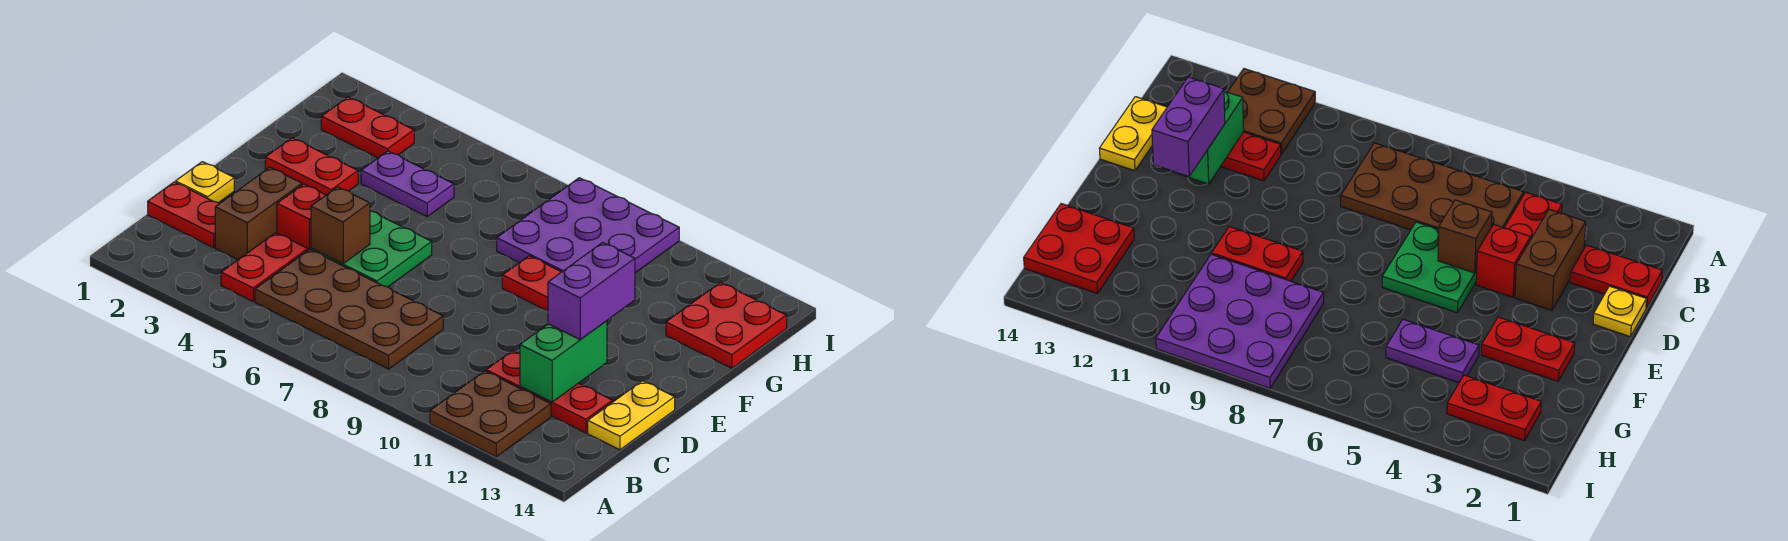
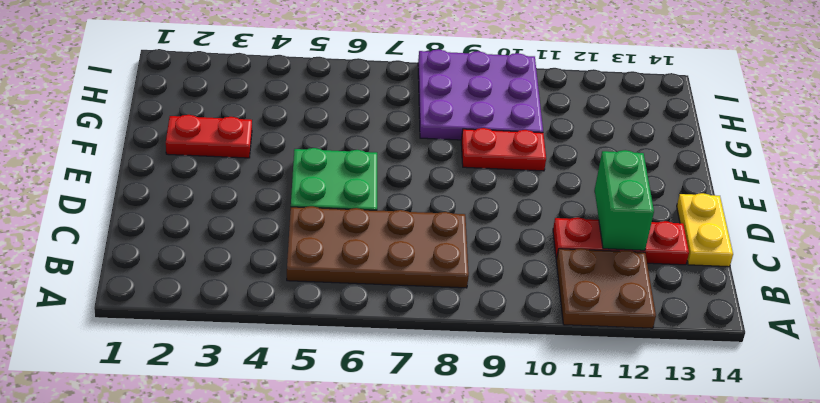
none -> red 1x2 plate [221,233,308,301]
none -> red 1x2 plate [148,182,220,248]
none -> brown 1x2 brick [215,167,302,260]

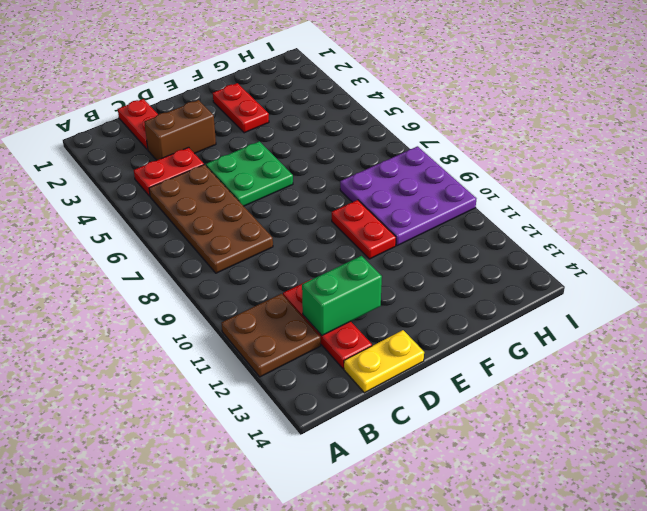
none -> yellow 1x1 plate [176,162,234,203]
none -> red 1x1 brick [277,184,326,250]
none -> purple 1x2 plate [361,151,454,216]

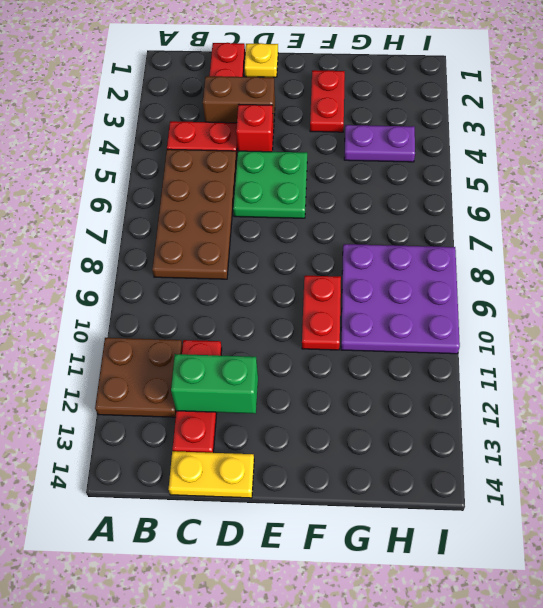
purple 1x2 plate [344,125,415,162] -> purple 1x2 plate turned to [361,151,454,216]
none -> red 2x2 plate [666,282,787,368]
none -> red 1x2 plate [321,97,414,158]
none -> brown 1x1 brick [311,187,370,264]

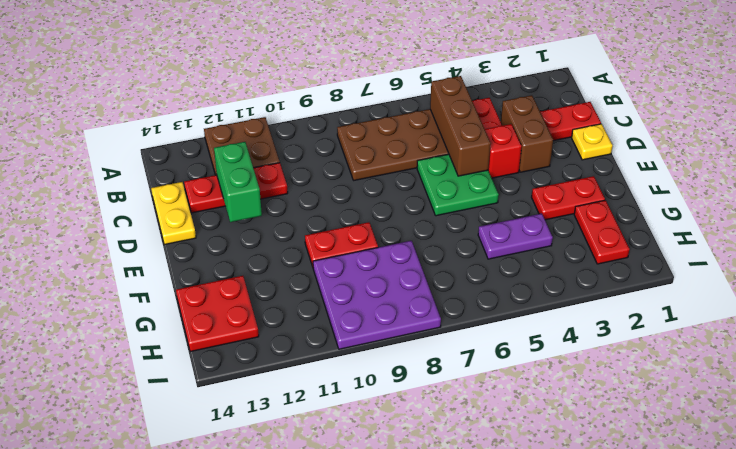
brown 1x3 brick [430,76,491,176] -> brown 1x1 brick [311,187,370,264]
red 1x2 plate [574,200,630,264] -> red 1x2 plate turned to [321,97,414,158]
none -> purple 1x2 brick [548,242,635,340]

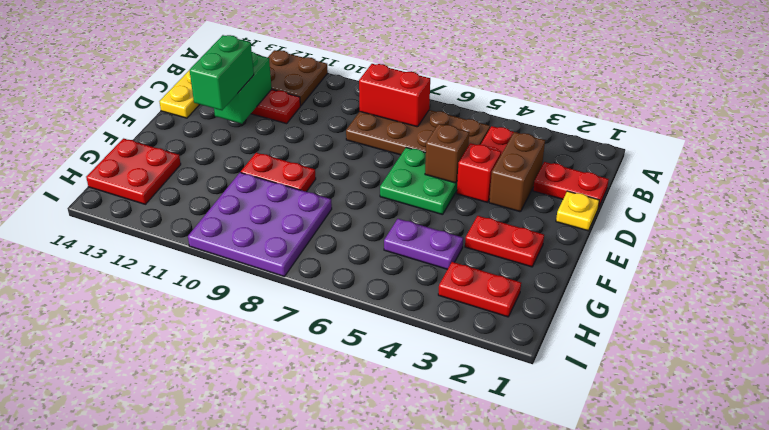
red 1x2 brick [359,64,430,127] -> none
green 1x2 brick [189,35,254,110] -> purple 1x2 brick [548,242,635,340]

